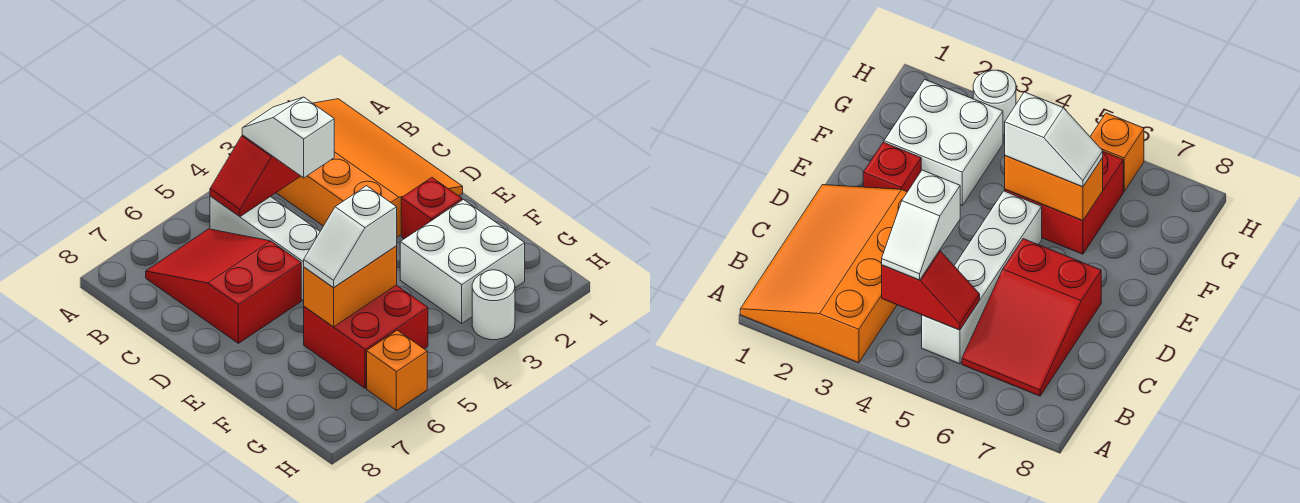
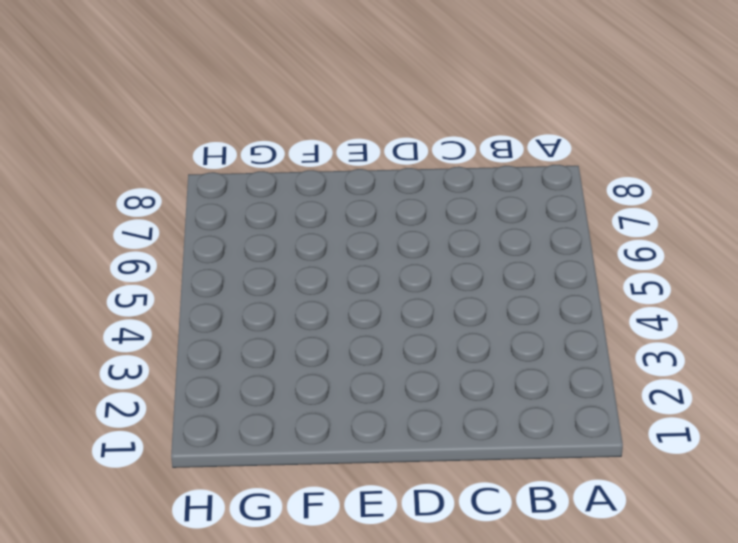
none -> orange 3x4 slope [276,99,463,237]
none -> white 1x4 brick [210,196,320,301]
none -> red 2x3 slope [146,229,301,343]

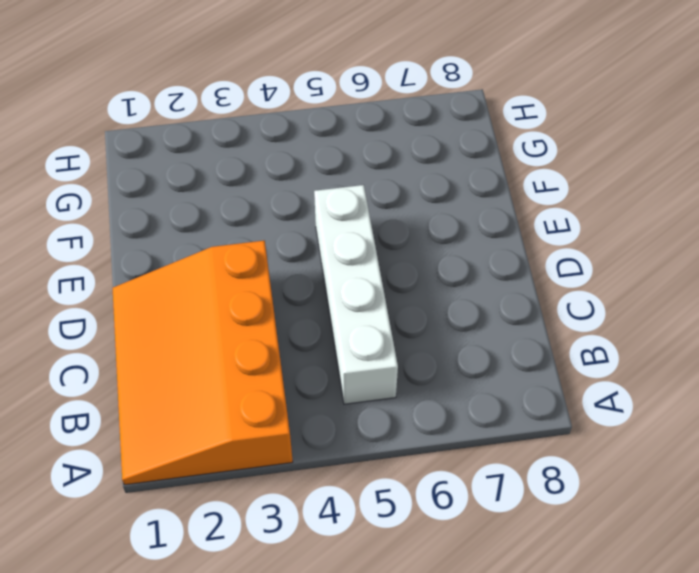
none -> red 2x3 slope [146,229,301,343]
none -> red 1x1 brick [401,178,462,239]
none -> white 2x2 brick [400,200,525,323]

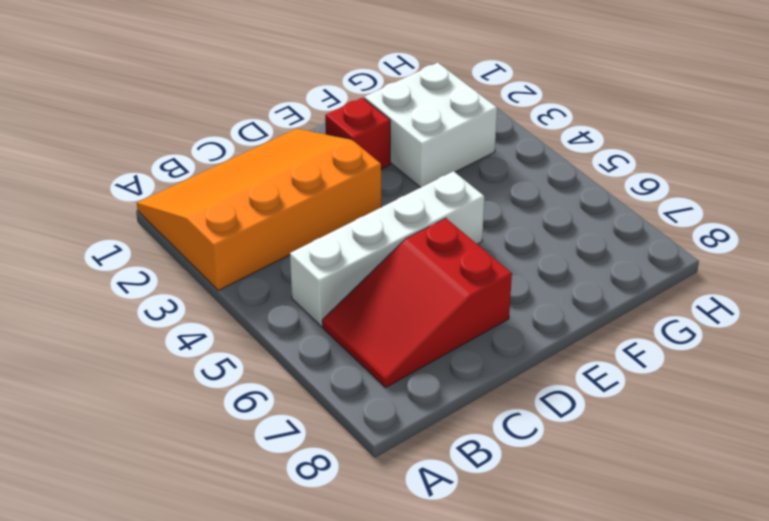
none -> red 2x2 brick [304,285,428,388]
none -> white 1x1 round brick [472,270,515,340]
none -> orange 1x1 brick [367,330,427,410]

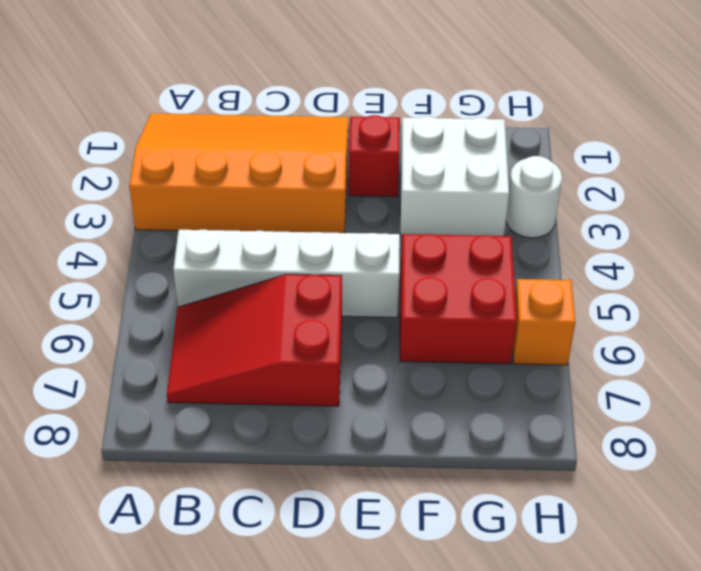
none -> red 1x2 slope [210,135,300,217]
none -> orange 1x2 brick [304,246,397,327]
none -> white 1x2 slope [242,97,334,178]

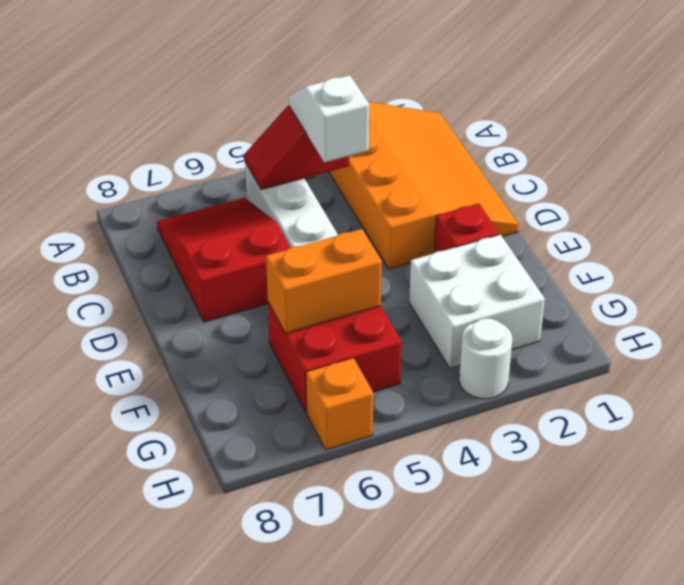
none -> white 1x2 slope [304,186,397,287]

